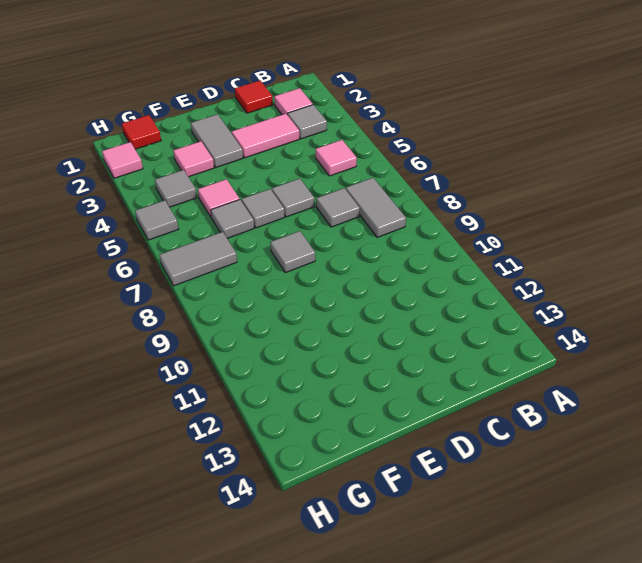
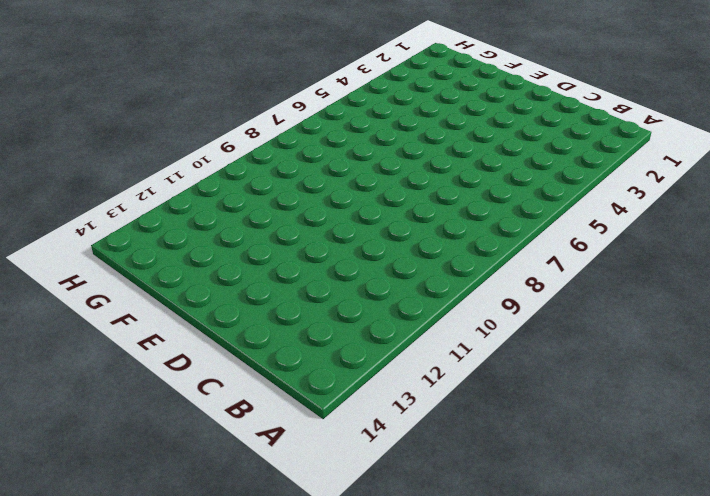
none -> pink 1x1 tile [274,88,313,115]
none -> grey 1x1 tile [288,105,327,139]
none -> pink 1x1 tile [316,140,357,176]

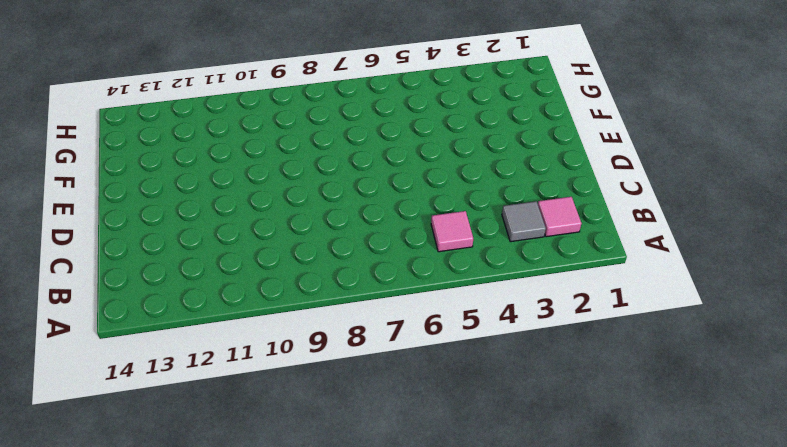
none -> grey 1x2 tile [346,178,406,237]
none -> red 1x1 tile [235,81,273,113]
none -> pink 1x2 tile [232,114,299,158]

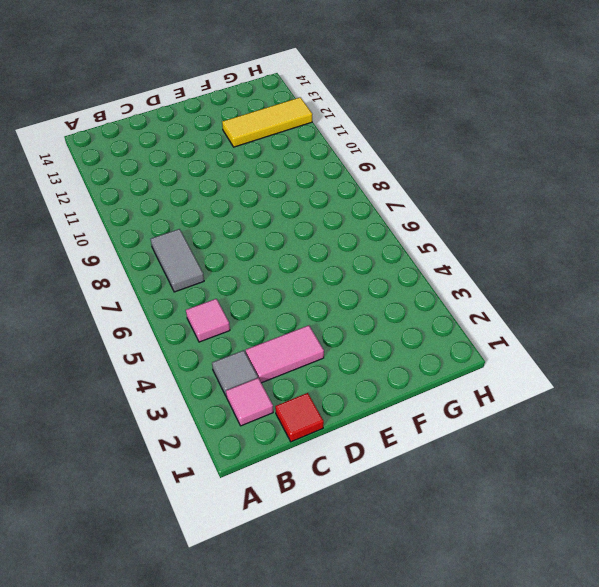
yellow 1x3 tile [222,97,312,147] -> none
none -> grey 1x1 tile [316,188,360,227]
none -> grey 1x1 tile [272,179,314,217]
none -> grey 1x2 tile [191,114,243,167]

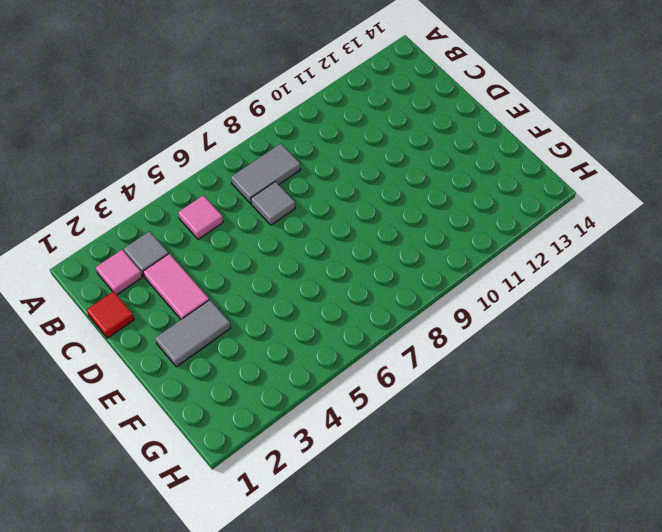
none -> grey 1x1 tile [272,179,314,217]
none -> grey 1x1 tile [242,189,285,228]
none -> grey 1x1 tile [270,231,315,273]

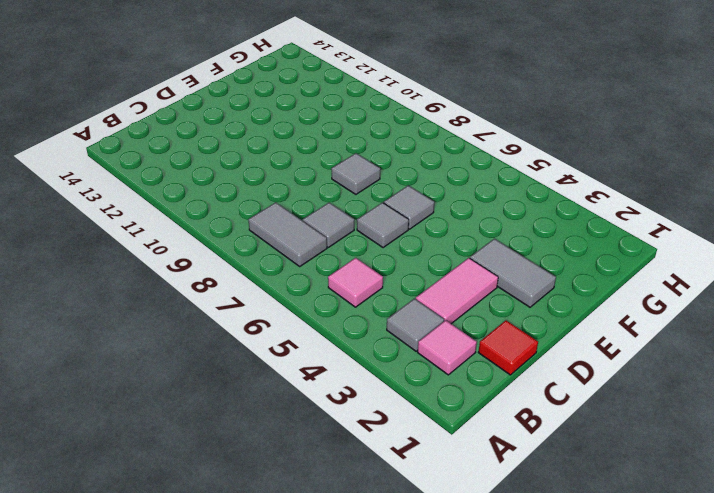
none -> pink 1x1 tile [173,141,214,177]
none -> pink 1x1 tile [198,179,240,218]
none -> grey 1x1 tile [211,200,254,238]

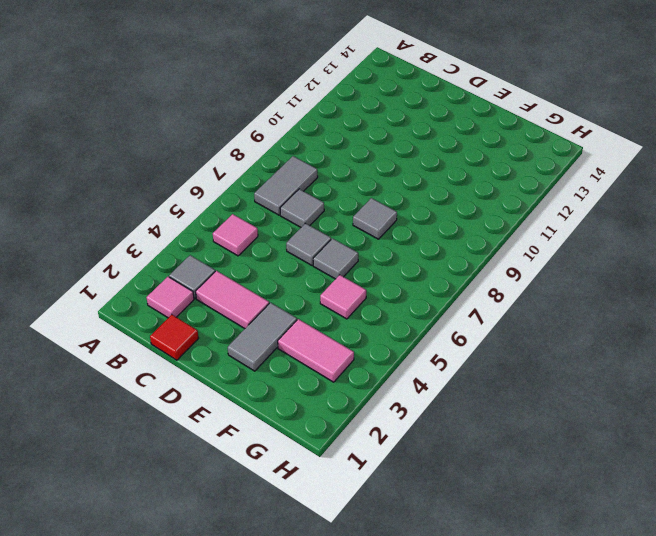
pink 1x2 tile [278,319,354,382] -> pink 1x1 tile [173,141,214,177]
none -> grey 1x1 tile [211,200,254,238]
none -> red 1x1 tile [122,115,161,149]
none -> grey 1x1 tile [155,170,197,207]

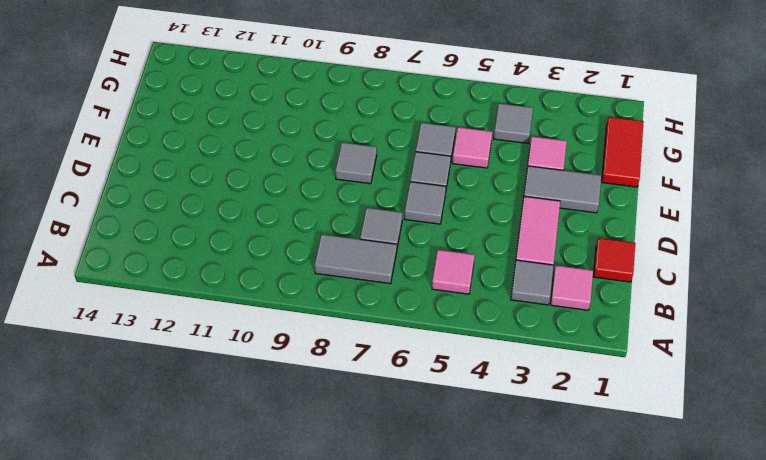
red 1x2 tile [602,117,644,187] -> red 1x1 tile [122,115,161,149]
none -> grey 1x2 tile [160,232,237,286]
none -> pink 1x1 tile [102,142,143,178]
none -> grey 1x1 tile [135,200,178,240]

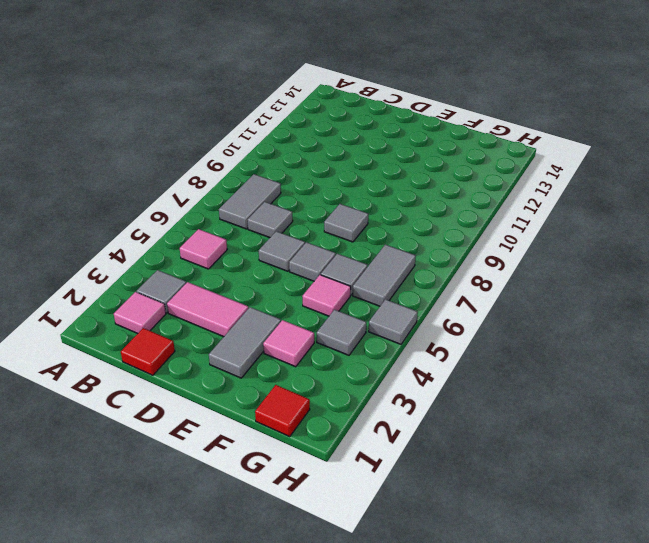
grey 1x2 tile [353,245,416,306] -> grey 1x2 tile turned to [160,232,237,286]
none -> pink 1x1 tile [102,142,143,178]

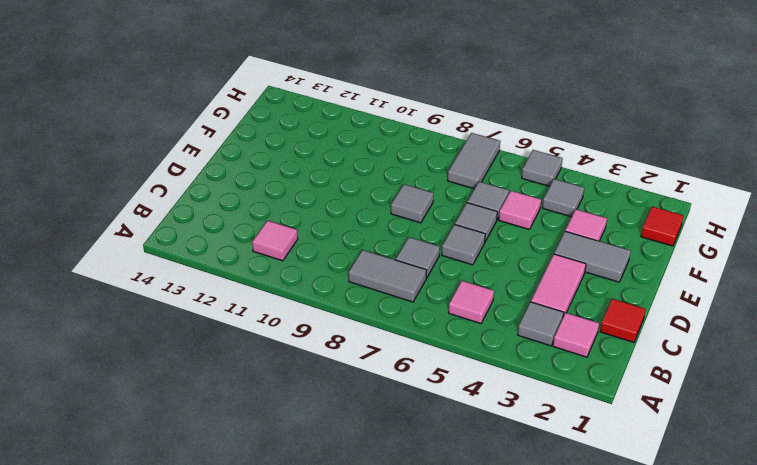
pink 1x1 tile [252,221,298,261] -> pink 1x1 tile moved to [102,142,143,178]

